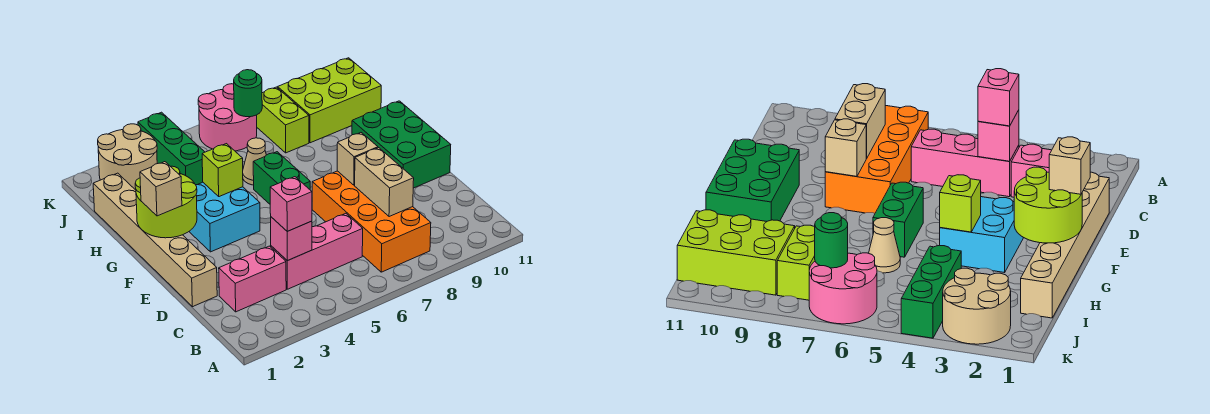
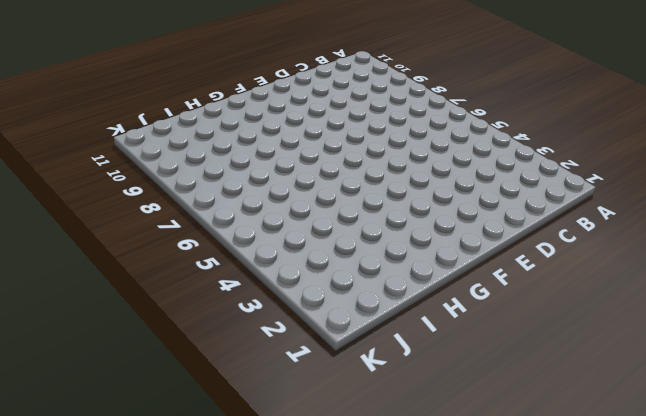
none -> orange 2x4 brick [312,171,431,272]
none -> pink 1x2 brick [219,246,286,312]
none -> pink 1x3 brick [271,213,363,289]

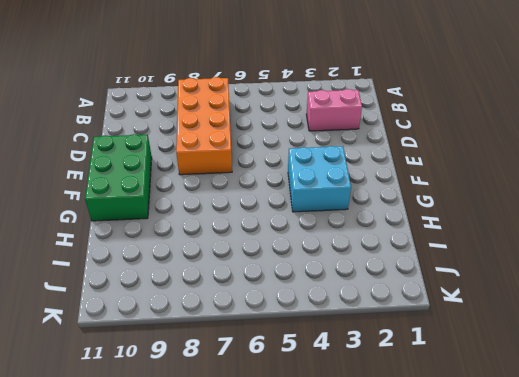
none -> pink 1x3 brick [271,213,363,289]
none -> tan 1x6 brick [93,173,217,307]
none -> green 1x2 brick [253,152,310,204]

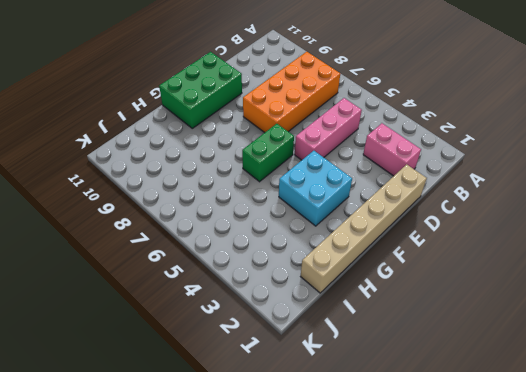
pink 1x3 brick [295,98,362,160] -> pink 1x3 brick turned to [271,213,363,289]
none -> tan 1x1 cone [243,138,266,185]
none -> green 1x3 brick [138,112,204,185]
none -> lime 1x2 brick [257,87,309,153]

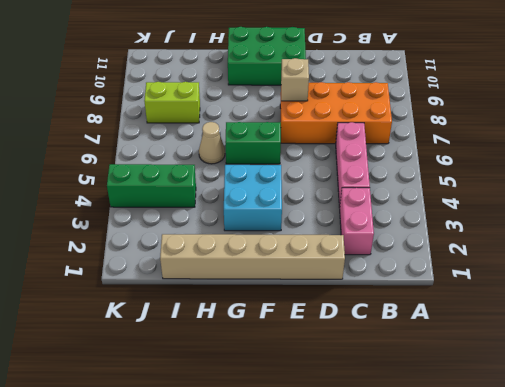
none -> lime 2x3 brick [278,58,381,143]
none -> tan 2x2 round brick [98,124,157,190]
none -> pink 2x2 round brick [198,84,257,151]

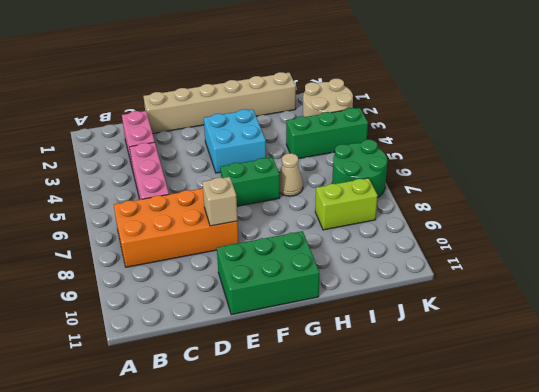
green 2x2 round brick [332,140,387,198] -> pink 2x2 round brick [198,84,257,151]
none -> lime 2x3 brick [278,58,381,143]
none -> pink 1x1 brick [271,217,312,261]
none -> tan 1x2 brick [355,148,414,217]

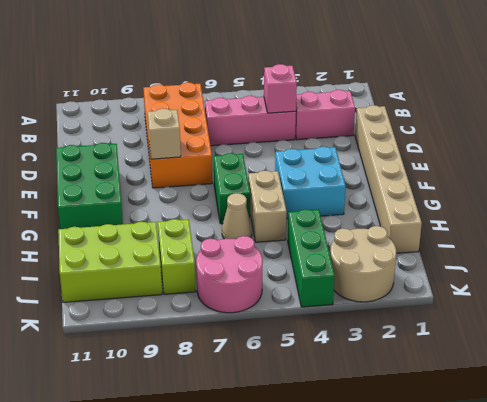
tan 1x2 brick [248,171,287,242] -> tan 1x2 brick moved to [355,148,414,217]
none -> lime 2x2 round brick [135,166,197,238]
none -> lime 1x1 brick [202,144,243,197]
none -> green 1x1 round brick [234,70,262,117]

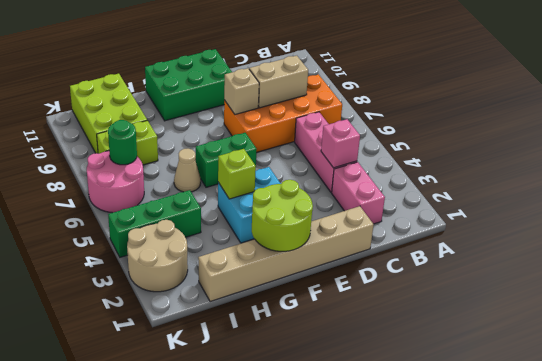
none -> pink 1x1 brick [270,177,312,231]
none -> tan 1x1 brick [140,162,182,216]

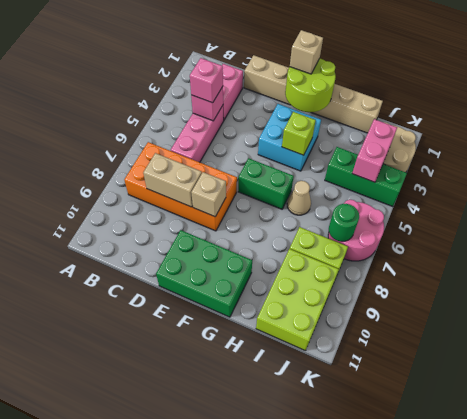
pink 1x2 brick [352,119,397,182] -> none

